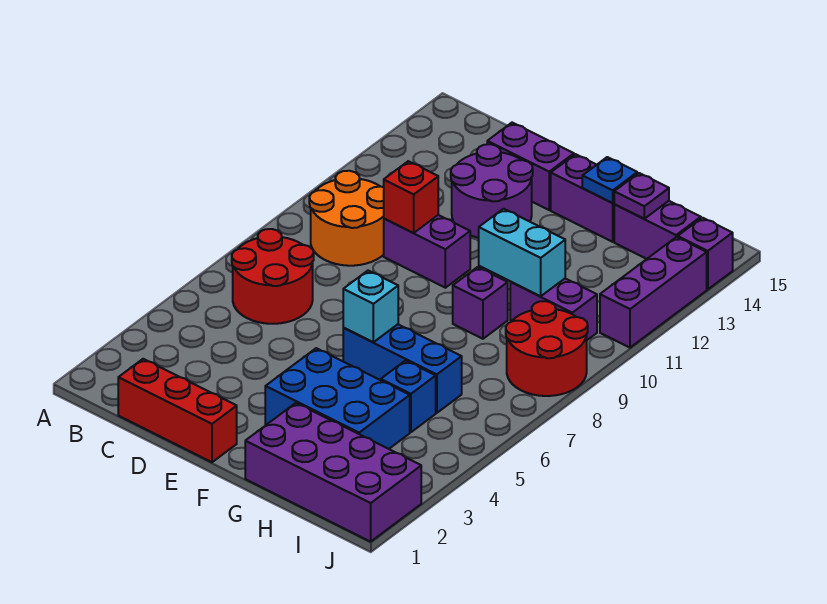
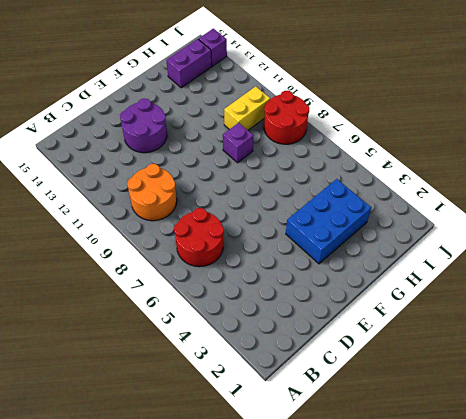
yellow 1x2 brick [224,86,270,130] -> purple 1x2 brick [510,279,597,340]
none -> red 1x3 brick [118,359,237,462]
none -> purple 1x2 brick [384,215,470,288]
none -> purple 1x2 brick [487,123,574,210]

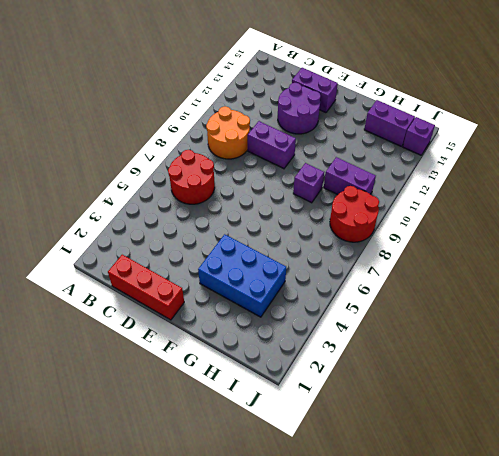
none -> blue 1x3 brick [343,324,462,413]
none -> purple 1x2 brick [551,154,614,242]
none -> purple 2x4 brick [245,403,421,542]

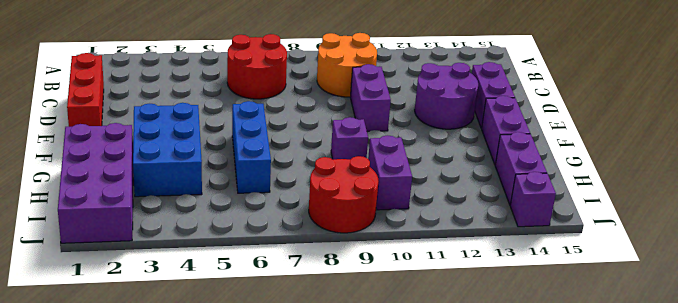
none -> blue 1x1 brick [381,361,436,432]
none -> purple 1x3 brick [600,237,707,348]
none -> red 1x1 brick [384,161,438,233]

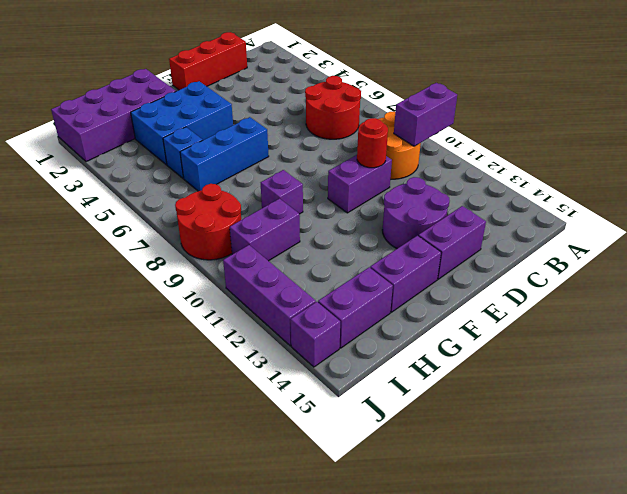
purple 1x2 brick [394,83,457,146] -> none
red 1x1 round brick [357,118,388,168] -> red 1x1 brick [384,161,438,233]
none -> cyan 1x1 brick [343,271,398,342]
none -> cyan 1x2 brick [479,209,565,296]
none -> blue 1x1 plate [582,157,637,203]

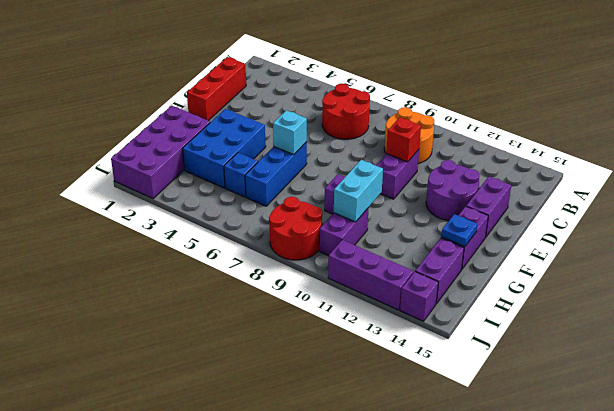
none -> purple 1x1 plate [614,173,669,219]

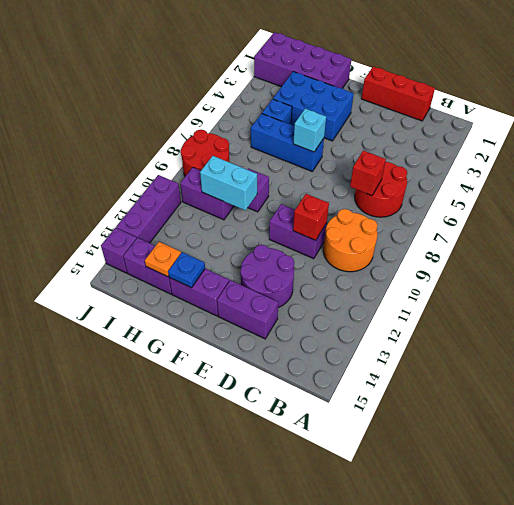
red 1x1 brick [350,151,386,196] -> none
orange 1x1 plate [145,242,181,277] -> purple 1x1 plate [614,173,669,219]

